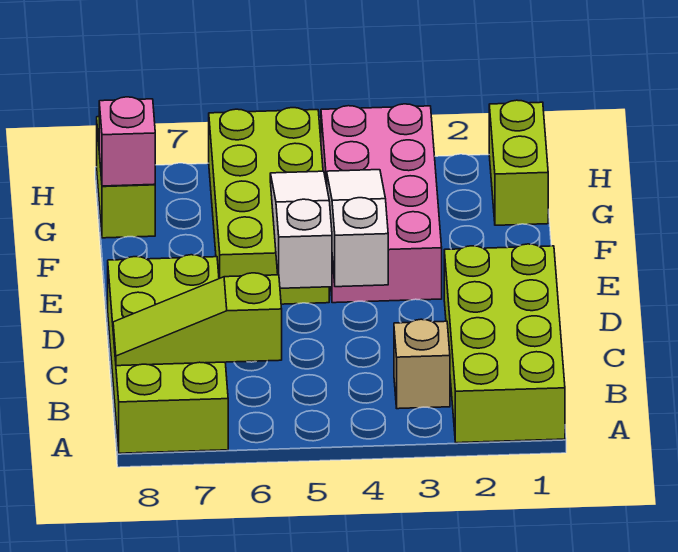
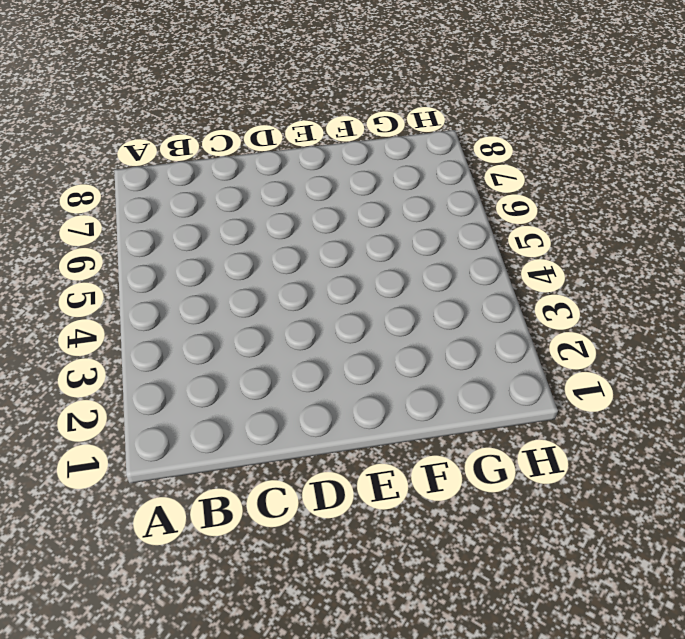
none -> lime 2x4 brick [444,244,565,443]
none -> lime 2x4 brick [108,255,228,453]

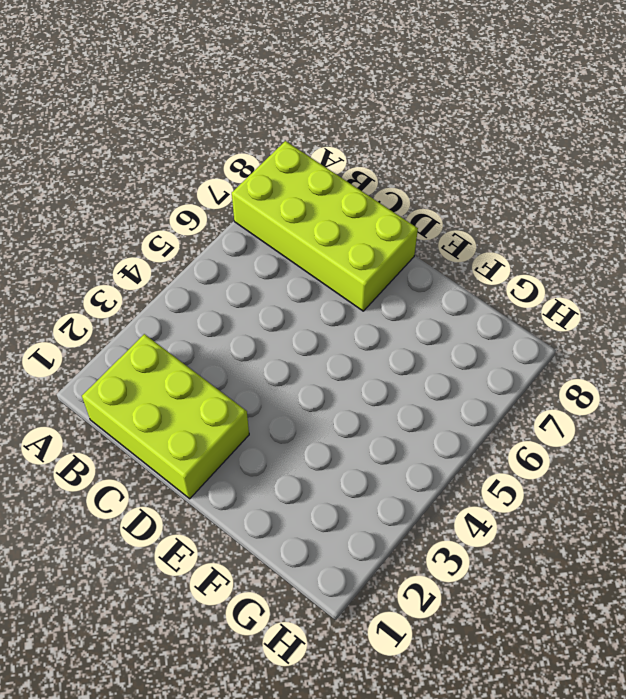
lime 2x3 brick [82,334,249,499] -> lime 2x4 brick [444,244,565,443]
none -> tan 1x1 brick [394,319,450,409]
none -> pink 2x4 brick [321,104,442,303]

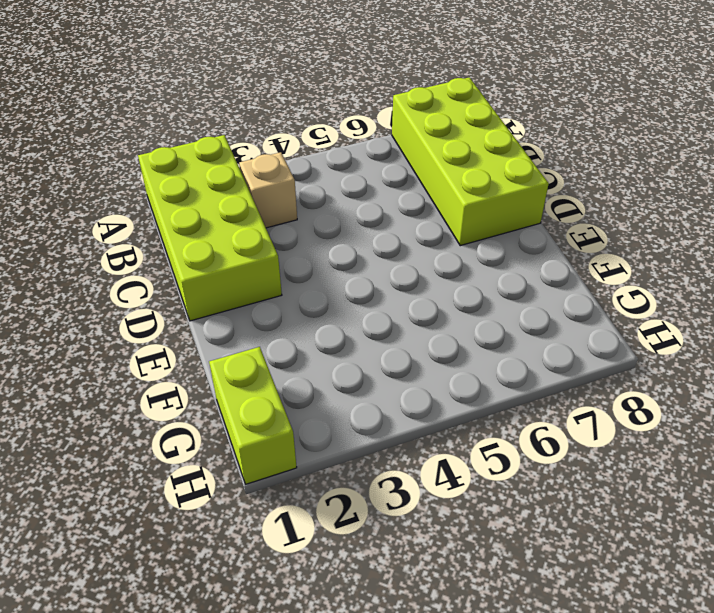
none -> pink 2x4 brick [321,104,442,303]
none -> lime 2x4 brick [209,108,329,304]

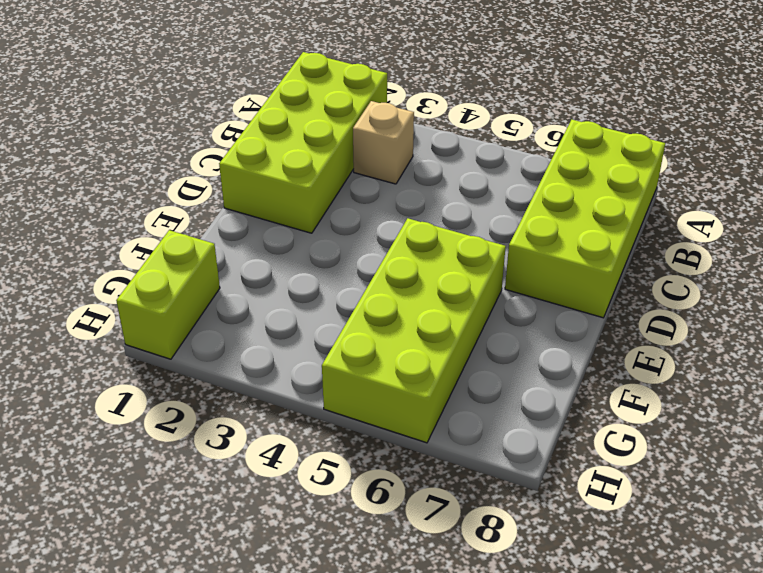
none -> pink 2x4 brick [321,104,442,303]
none -> lime 1x2 brick [97,116,155,238]

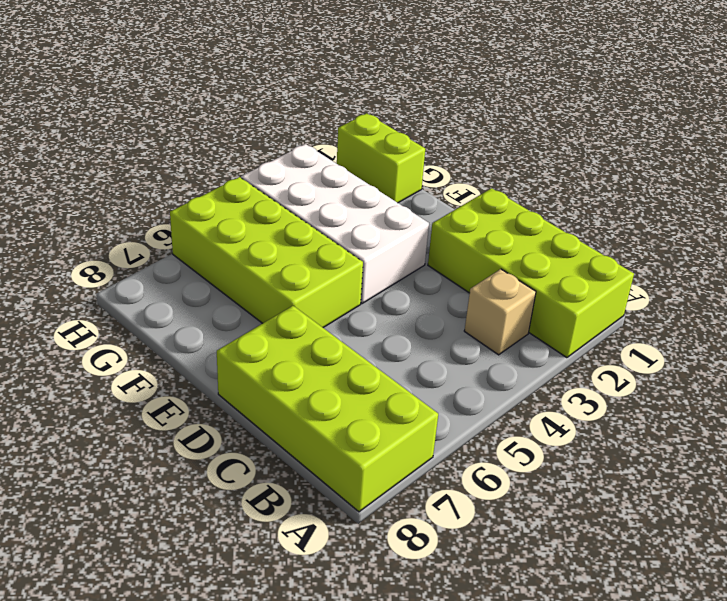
white 2x4 brick [241,144,429,304] -> pink 2x4 brick [321,104,442,303]
none -> lime 1x2 brick [97,116,155,238]
none -> lime 1x3 slope [113,273,282,366]

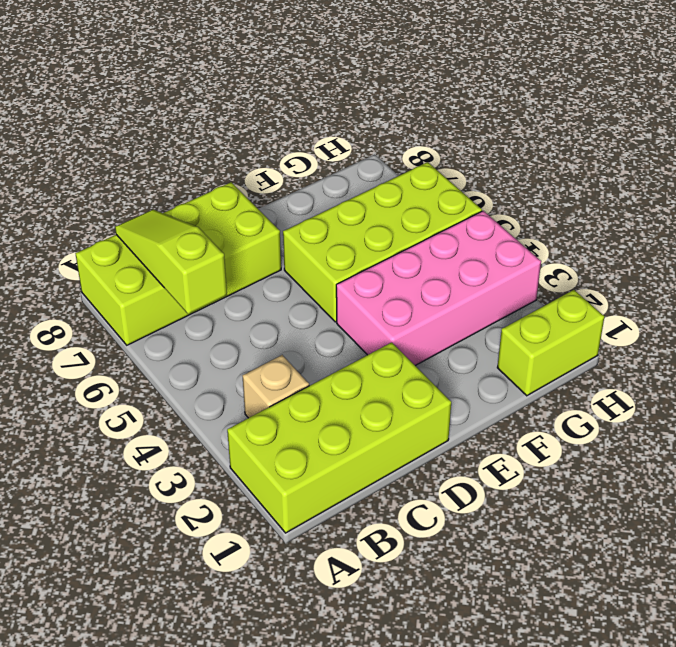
none -> lime 1x2 brick [97,116,155,238]
none -> white 1x3 slope [327,170,388,287]

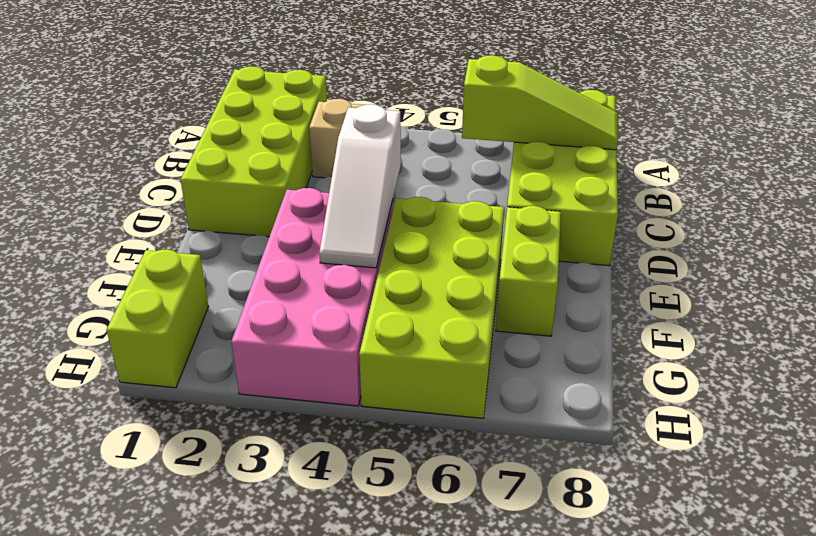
lime 1x2 brick [496,206,561,336] -> lime 1x2 brick moved to [97,116,155,238]
none -> white 1x3 slope [270,171,332,288]
none -> pink 1x1 brick [99,97,155,186]

